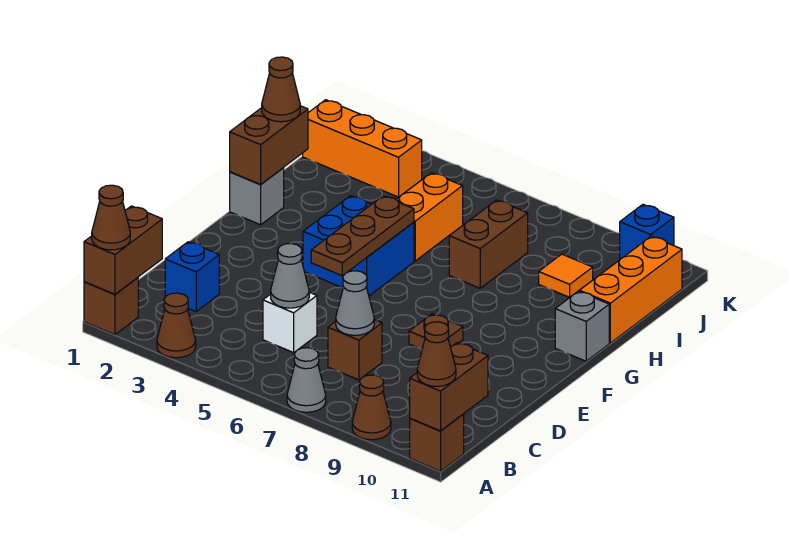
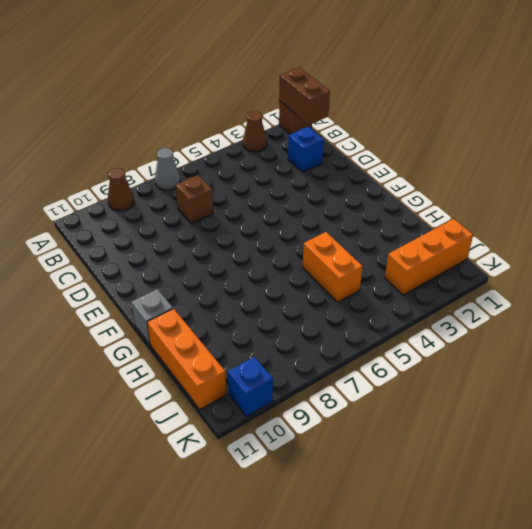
none -> brown 1x1 brick [410,414,464,471]
none -> white 1x1 brick [263,292,317,353]
none -> brown 1x1 plate [409,314,463,349]

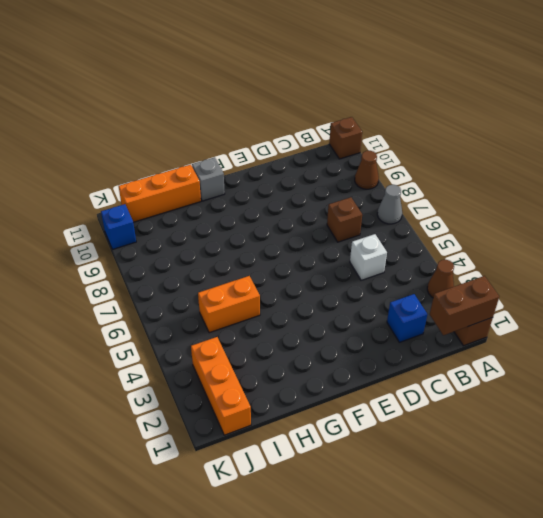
none -> brown 1x1 plate [409,314,463,349]
none -> blue 2x2 brick [303,196,414,296]
none -> grey 1x1 brick [230,168,284,225]

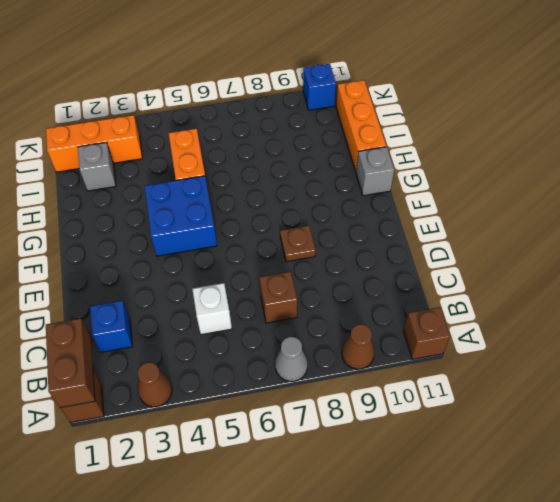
grey 1x1 brick [78,142,116,191] -> grey 1x1 brick moved to [230,168,284,225]
none -> brown 1x2 brick [449,200,528,288]
none -> orange 1x1 tile [539,254,593,297]
none -> brown 1x2 brick [410,343,488,431]

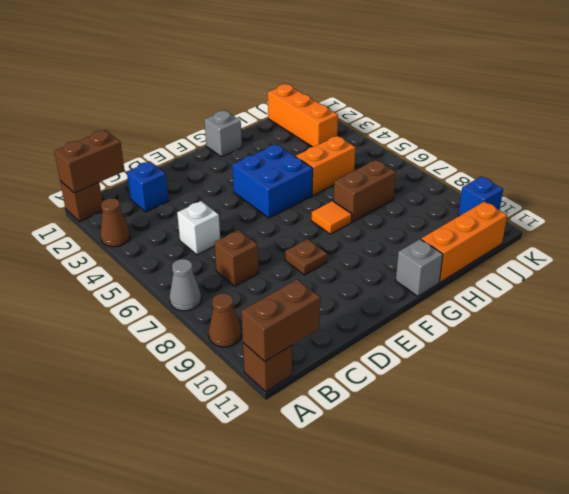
orange 1x1 tile [311,201,352,234] -> orange 1x1 tile moved to [539,254,593,297]
none -> grey 1x1 cone [271,244,309,308]
none -> grey 1x1 cone [336,271,374,335]
none -> brown 1x3 plate [311,196,414,276]

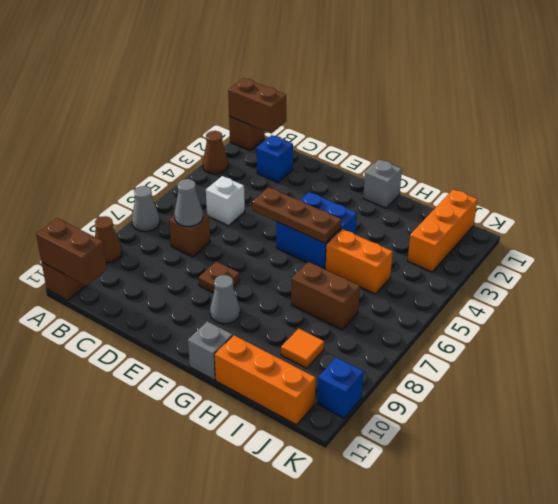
grey 1x1 cone [210,275,240,324] -> grey 1x1 cone moved to [271,244,309,308]
none -> brown 1x2 brick [230,106,308,185]
none -> brown 1x1 cone [92,185,130,250]
none -> brown 1x1 cone [417,322,456,386]

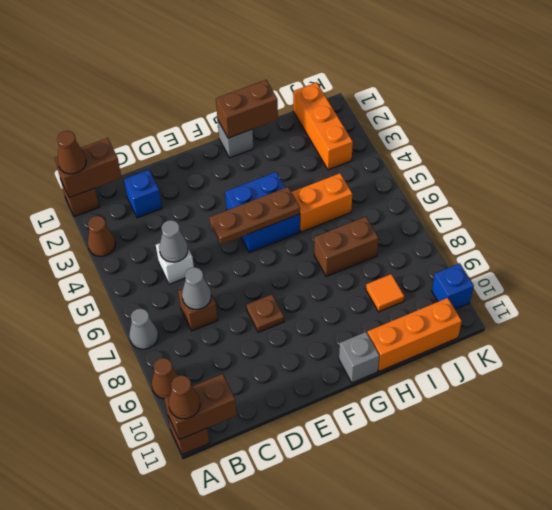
none -> brown 1x1 cone [262,57,300,122]

